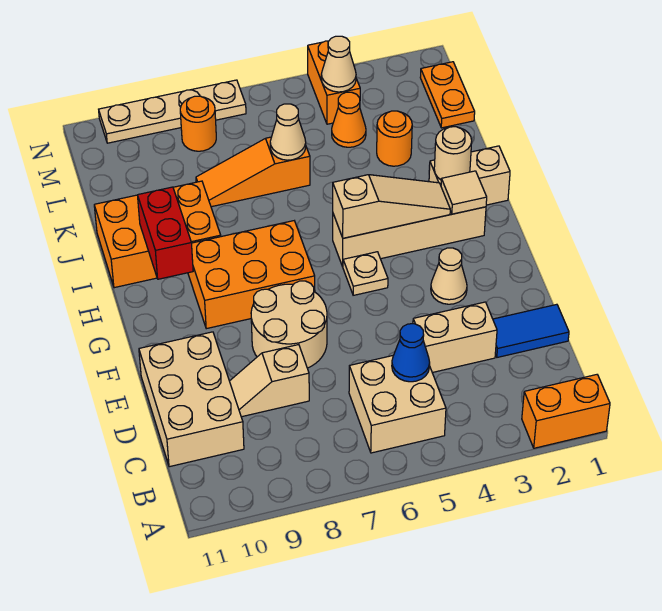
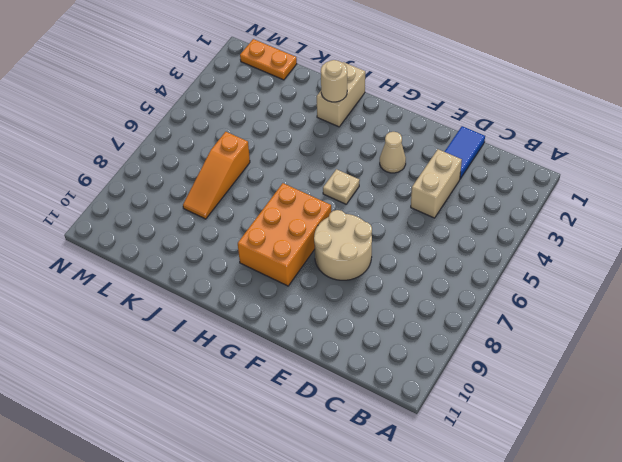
none -> orange 1x2 brick [522,375,610,448]
none -> tan 2x2 brick [349,356,446,453]
none -> tan 2x3 brick [139,332,244,467]

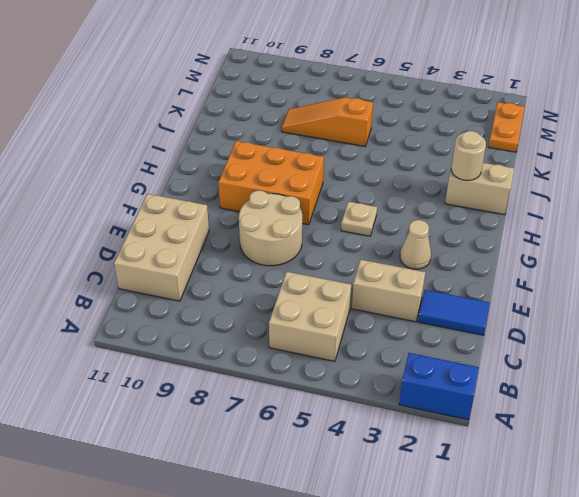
blue 1x2 brick [399,353,479,420] -> orange 1x2 brick [522,375,610,448]
none -> tan 1x2 slope [230,345,309,417]
none -> tan 1x4 brick [333,207,486,267]
none -> orange 2x3 brick [94,181,221,288]

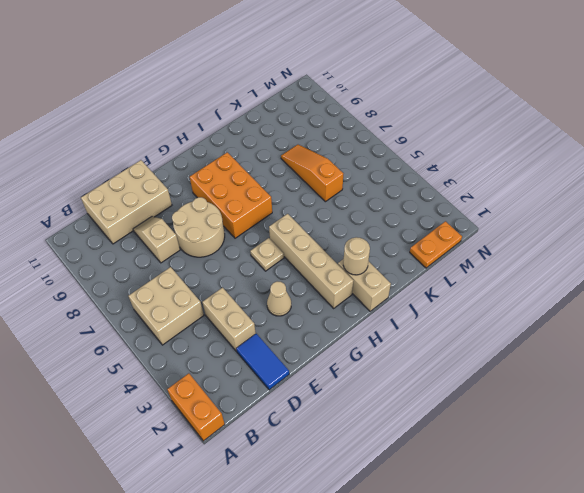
none -> orange 2x3 brick [94,181,221,288]
none -> orange 1x1 round brick [377,111,412,166]
none -> orange 1x1 cone [332,92,366,147]

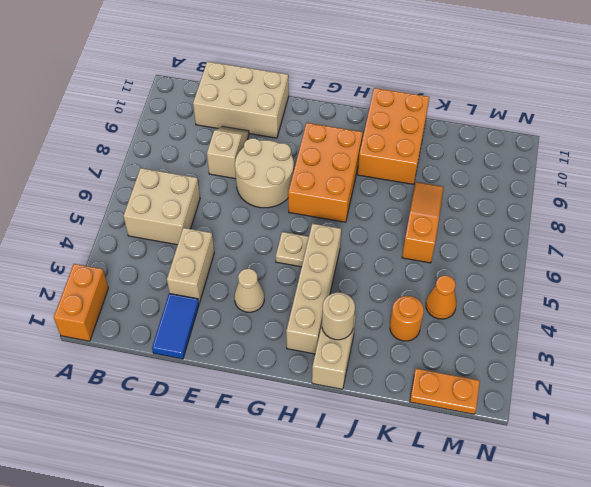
none -> orange 1x2 brick [308,41,360,124]
none -> orange 1x1 round brick [180,96,216,151]
none -> tan 1x4 plate [99,80,246,143]

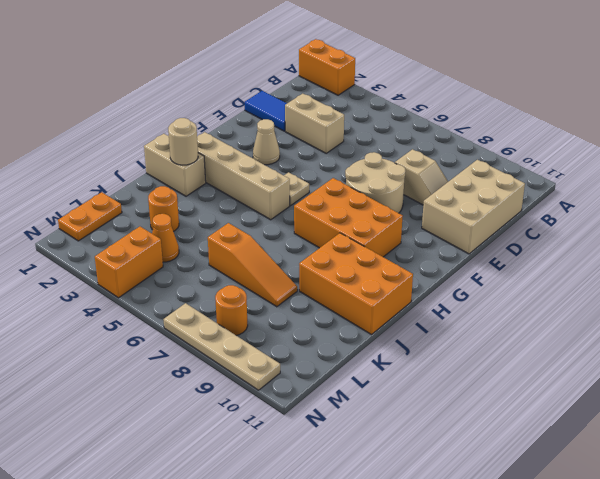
none -> tan 2x2 brick [349,356,446,453]
none -> blue 1x1 cone [392,324,430,382]
none -> tan 1x1 tile [441,171,487,214]

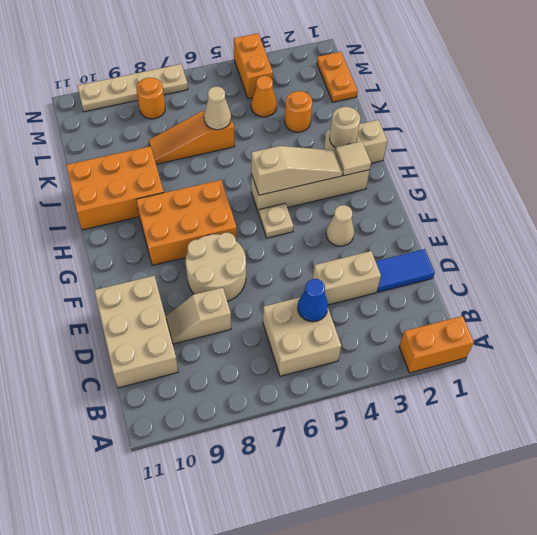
none -> red 1x2 brick [138,187,193,279]
none -> tan 1x1 cone [321,36,356,92]

